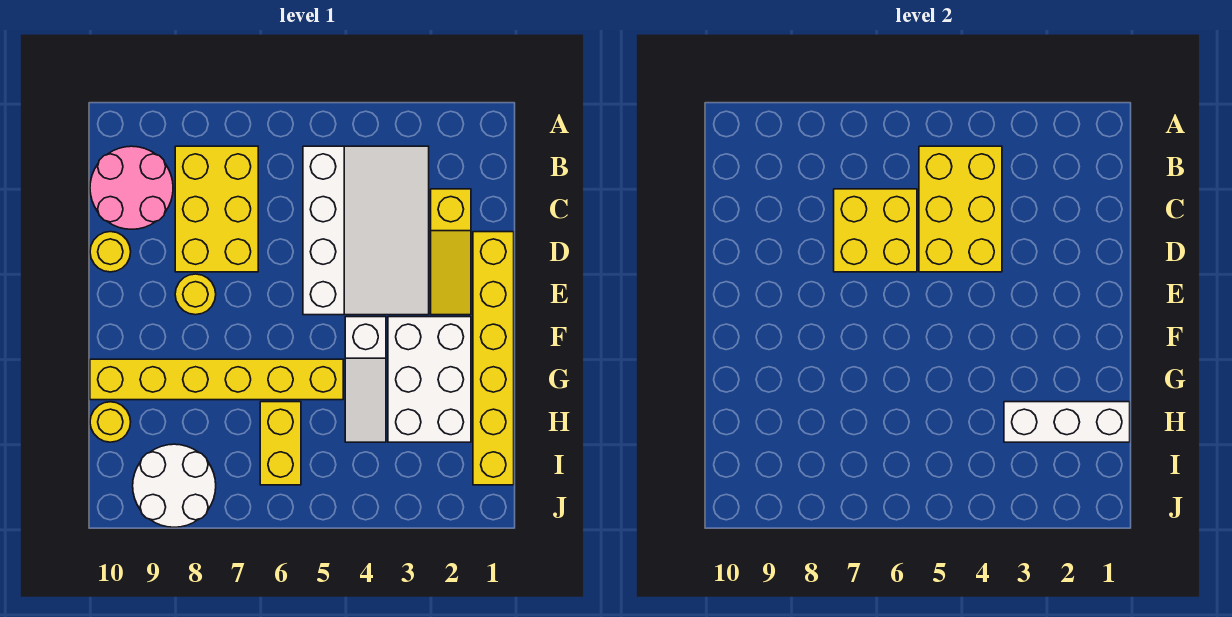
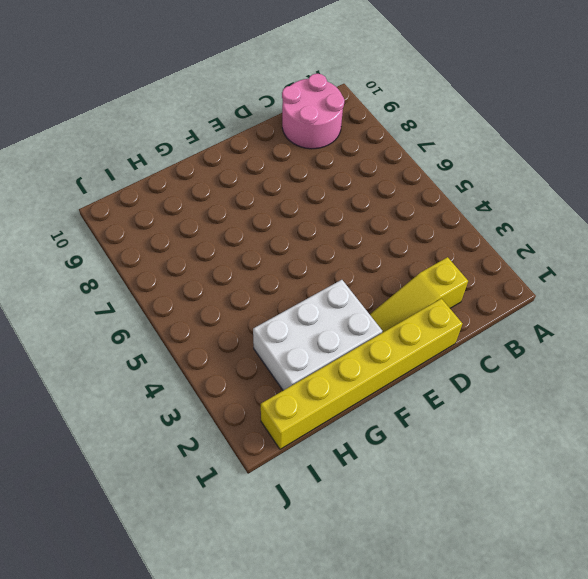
none -> white 3x4 slope [303,146,429,315]
none -> yellow 2x3 brick [175,146,258,272]
none -> yellow 1x1 round brick [90,232,131,272]

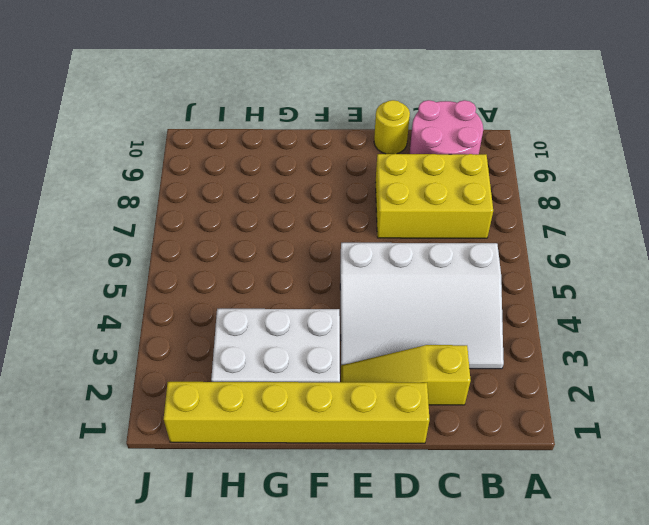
none -> yellow 1x1 round brick [175,274,216,315]
none -> white 1x3 slope [345,317,386,442]
none -> yellow 1x6 brick [90,359,343,400]

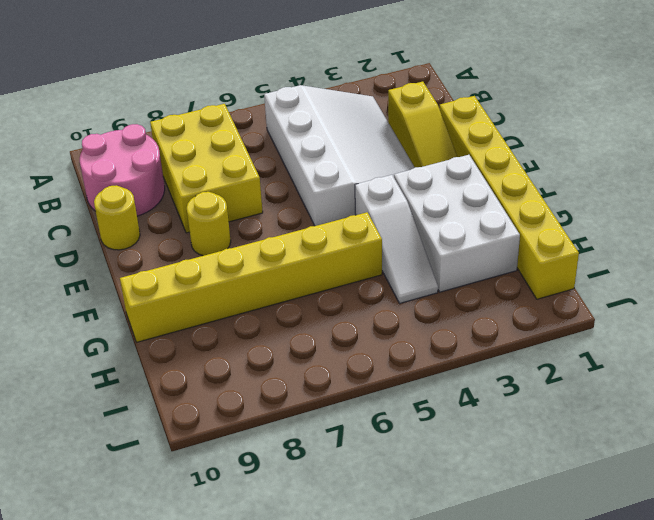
none -> yellow 1x2 brick [260,402,301,485]
none -> yellow 1x1 round brick [90,402,131,442]
none -> white 2x2 round brick [133,444,216,527]

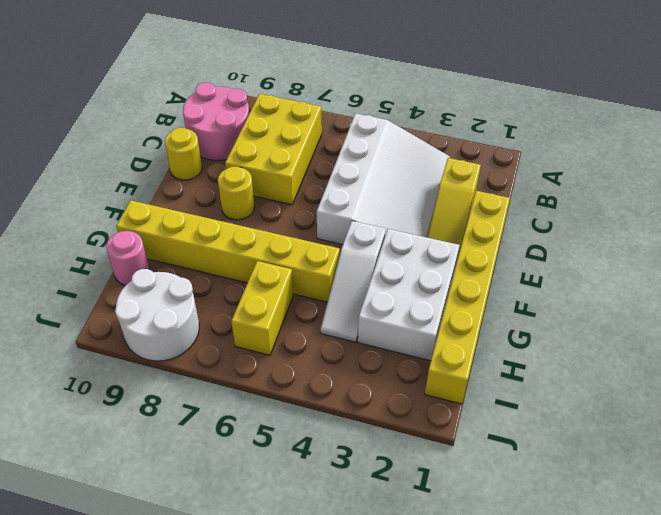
pink 1x1 round brick [106,231,149,285] -> yellow 1x1 round brick [90,402,131,442]
none -> yellow 2x3 brick [919,146,1002,272]
none -> yellow 2x2 brick [834,189,917,272]
none -> white 1x3 brick [1004,402,1130,442]

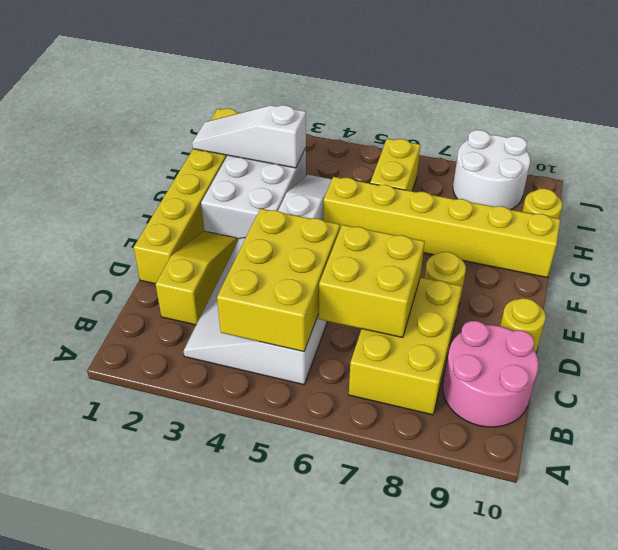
white 1x3 slope [192,105,306,168] -> white 1x3 brick [1004,402,1130,442]

